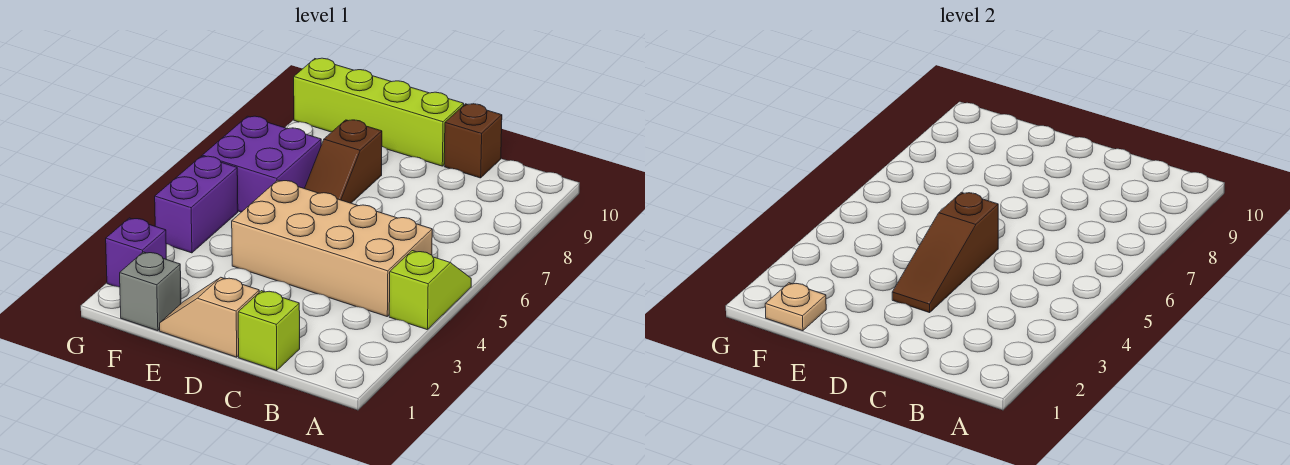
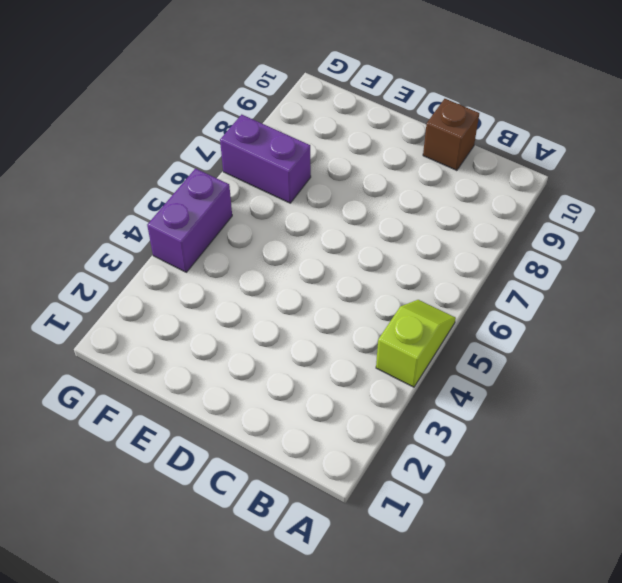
purple 1x2 brick [220,115,311,203] -> purple 2x2 brick [202,116,321,212]
none -> tan 2x4 brick [232,180,432,316]
none -> lime 1x1 brick [238,291,300,371]
none -> tan 1x2 slope [160,277,259,357]

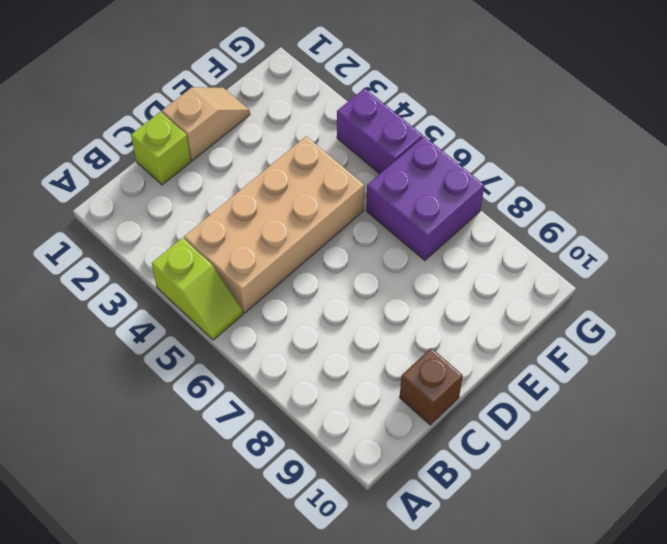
none -> lime 1x4 brick [294,58,464,166]
none -> brown 1x2 slope [304,120,382,203]
none -> grey 1x1 brick [120,252,181,331]

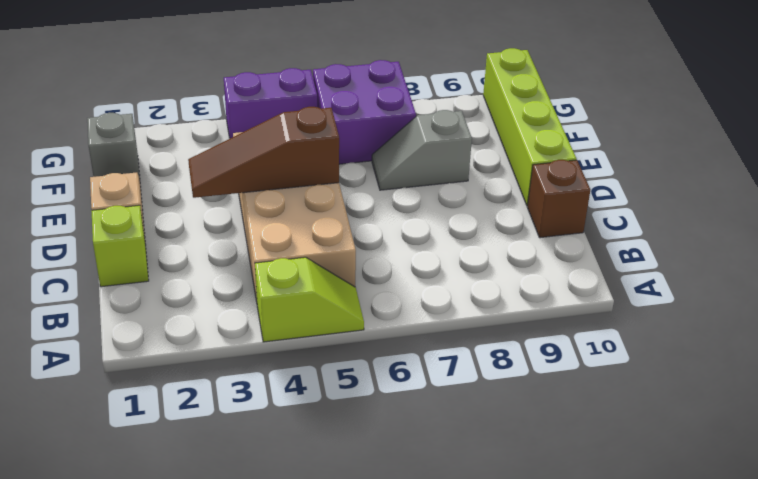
grey 1x2 slope [372,110,472,190] -> brown 1x2 slope [304,120,382,203]
none -> purple 1x1 brick [106,218,166,287]
none -> tan 1x1 plate [765,283,826,331]

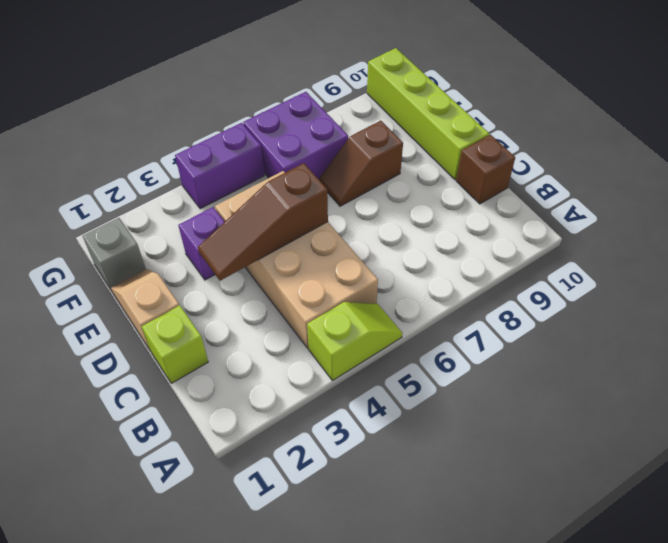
purple 1x1 brick [178,207,225,280] -> purple 1x1 brick moved to [106,218,166,287]
none -> tan 1x1 plate [765,283,826,331]

